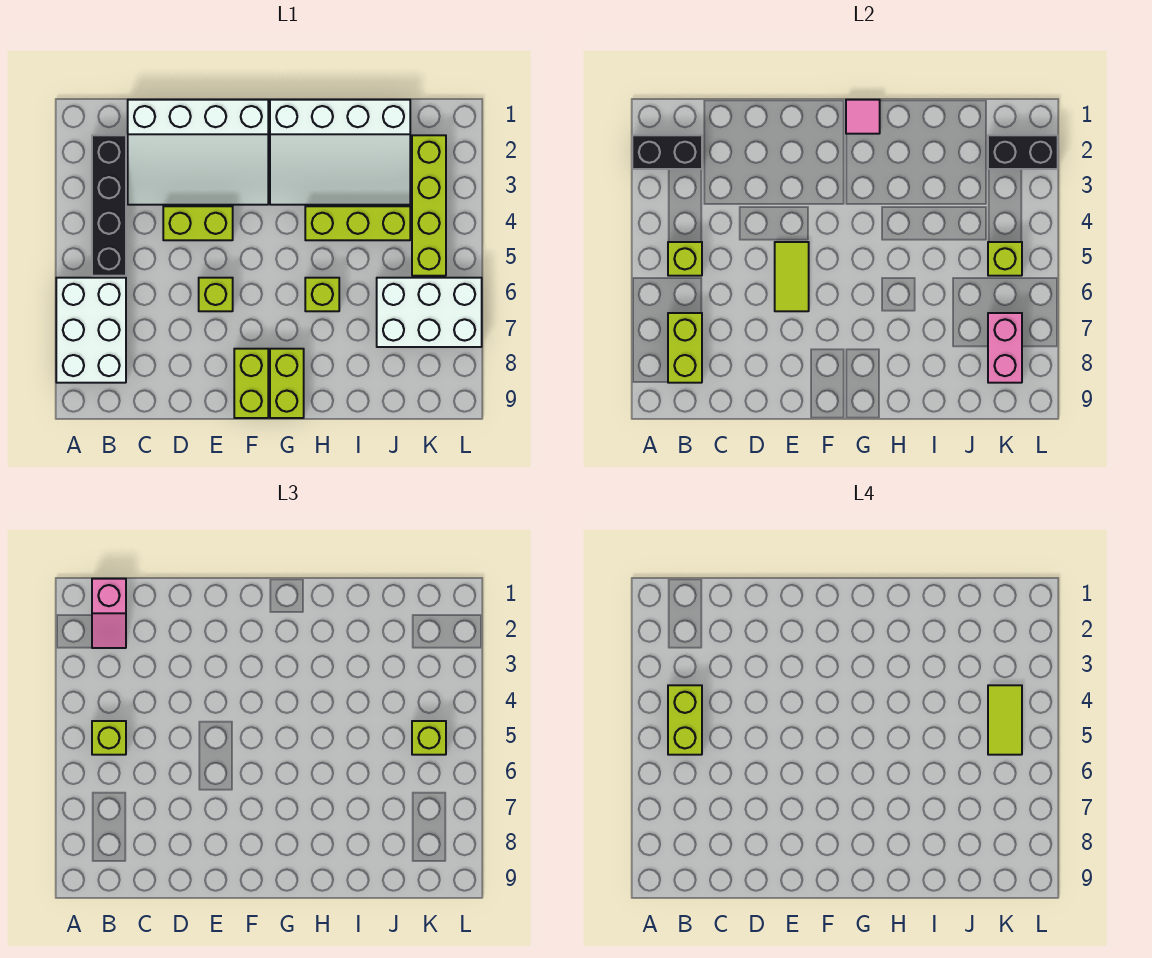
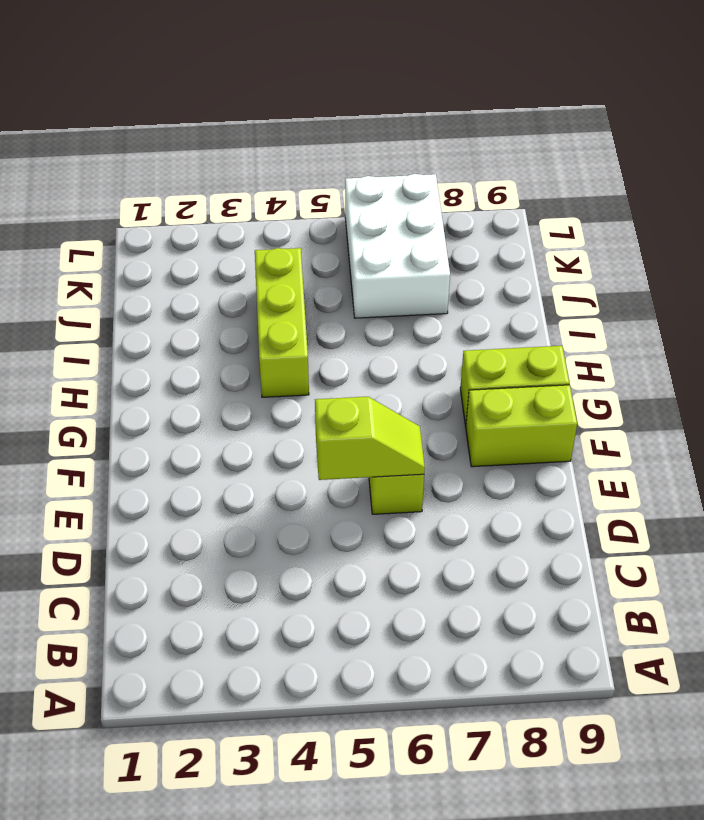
lime 1x2 slope [315,397,425,480] -> lime 1x2 tile [775,242,809,311]
none -> white 2x3 brick [56,278,126,383]
none -> black 1x4 brick [92,135,126,276]
none -> white 3x4 slope [128,100,268,205]

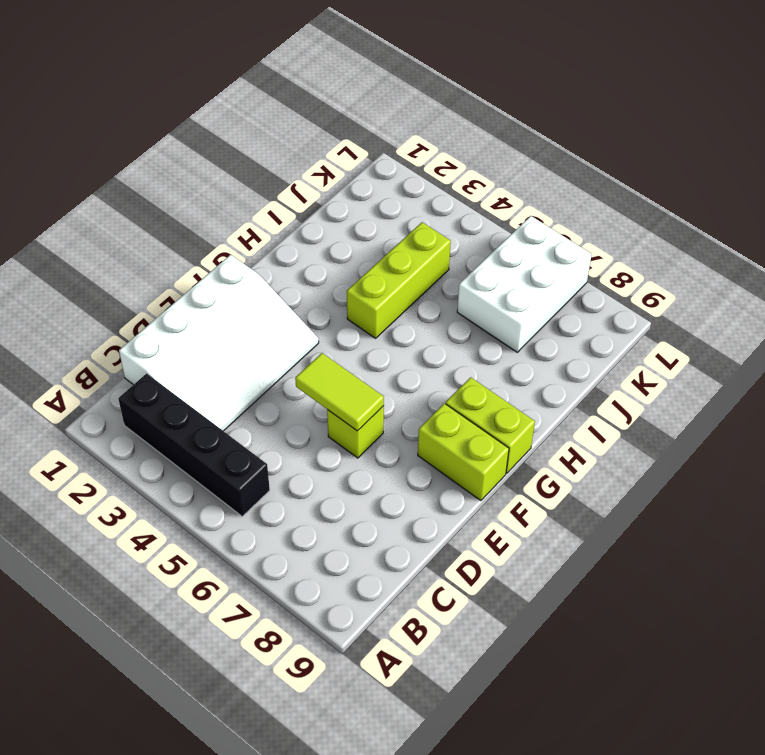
none -> white 2x3 brick [56,278,126,383]
none -> lime 1x2 brick [163,206,233,240]
none -> white 3x4 slope [270,100,410,205]

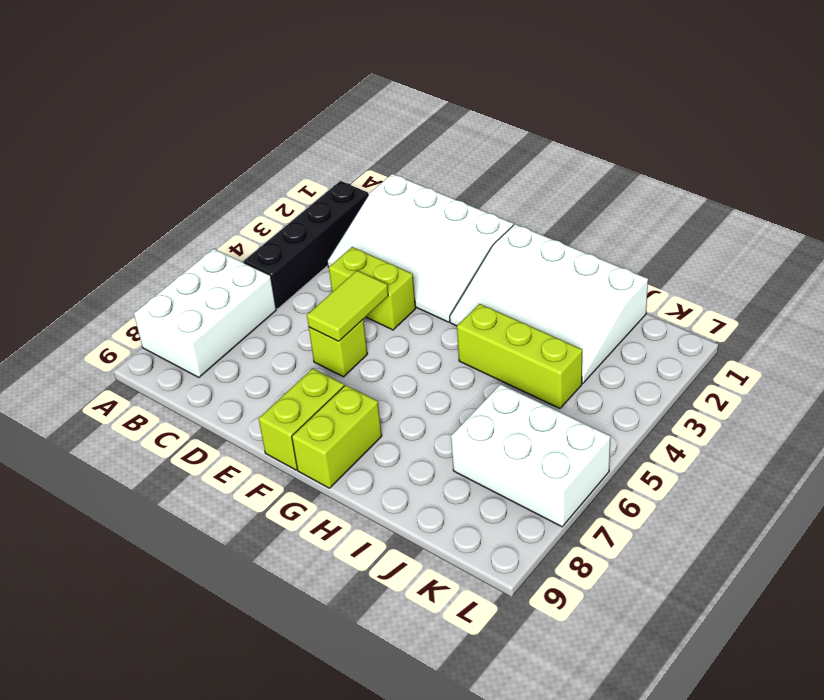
none -> lime 1x1 brick [305,278,339,311]
none -> lime 1x4 brick [412,135,446,276]
none -> black 1x2 brick [632,135,702,169]

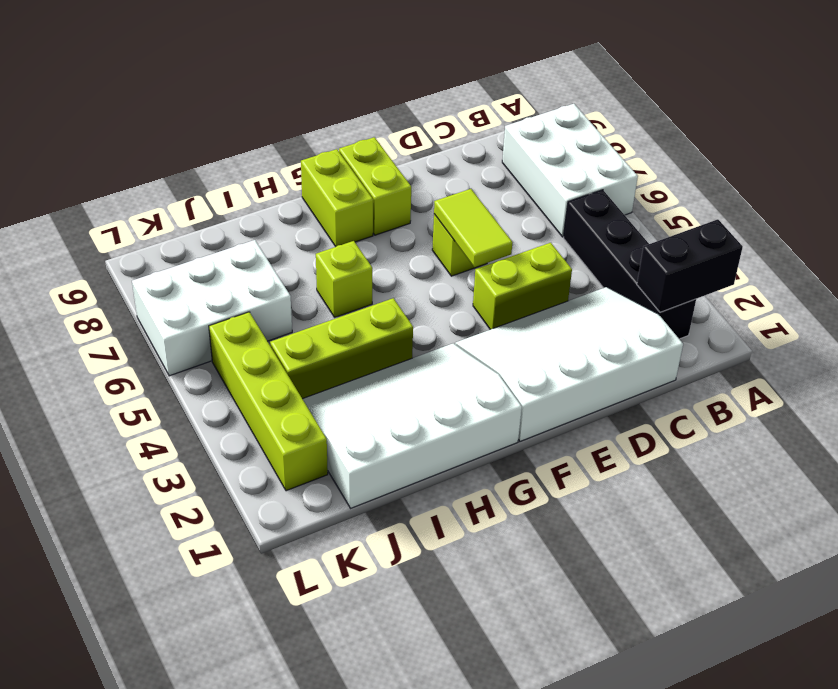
none -> lime 1x1 brick [668,242,702,276]
none -> lime 1x2 brick [668,313,702,383]
none -> pink 1x1 tile [846,100,880,134]

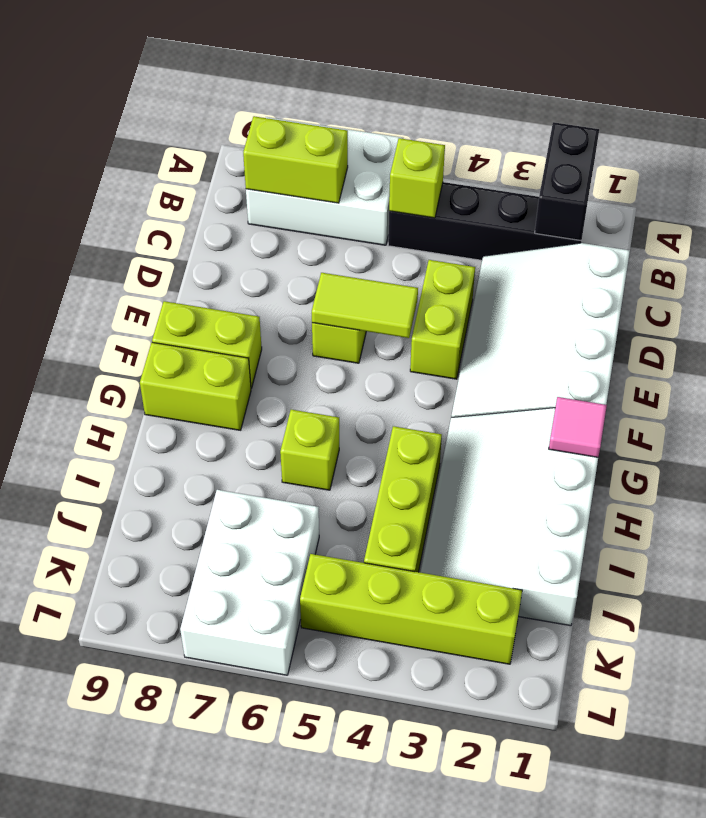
none -> black 1x2 brick [988,135,1058,169]
none -> lime 1x1 brick [988,242,1022,276]
none -> pink 1x2 brick [988,313,1022,383]

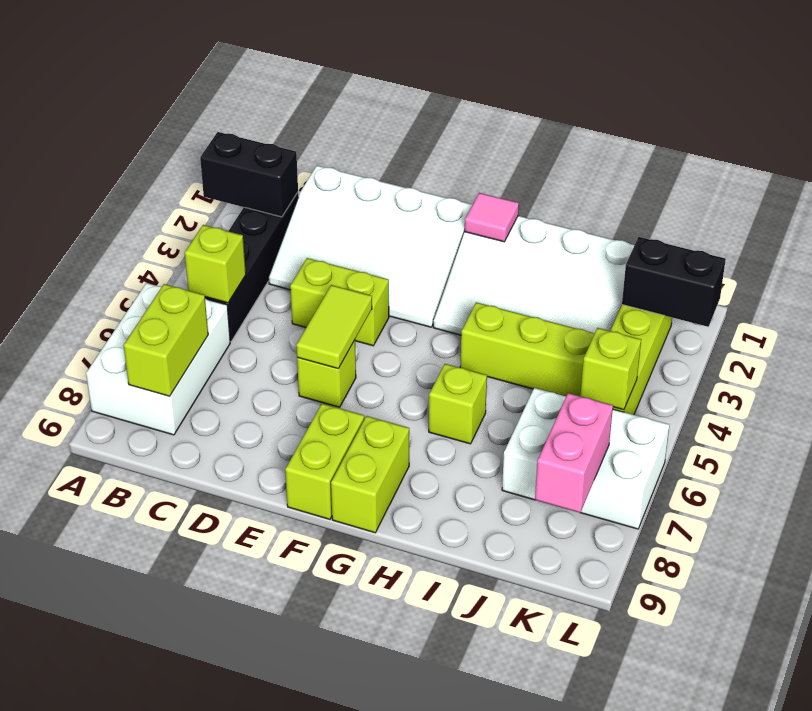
none -> pink 1x2 slope [92,579,126,648]
none -> lime 1x1 brick [92,721,126,755]
none -> lime 1x1 brick [412,721,446,755]

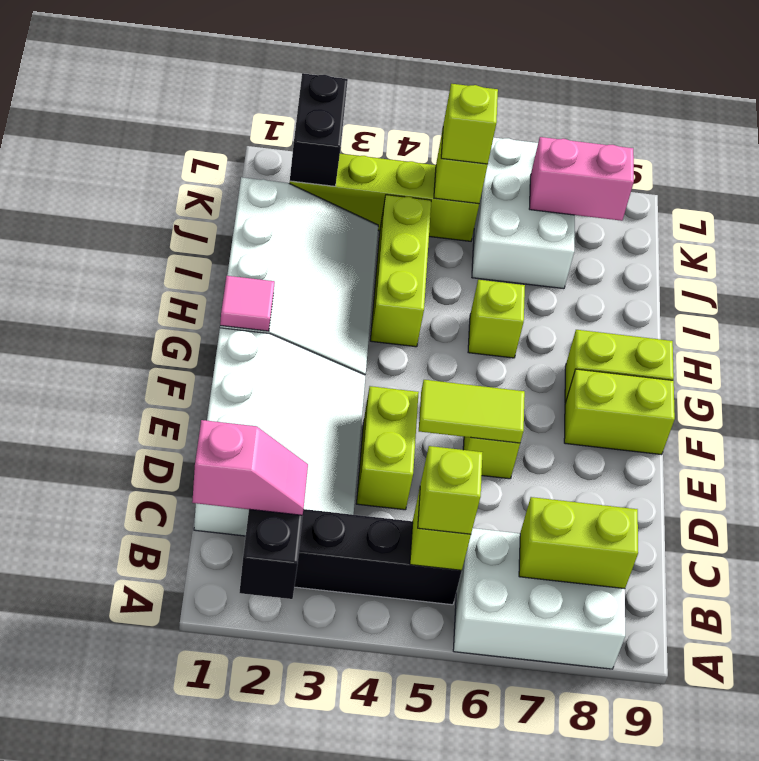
none -> lime 1x2 brick [668,685,702,755]
none -> lime 1x2 tile [988,685,1022,755]

